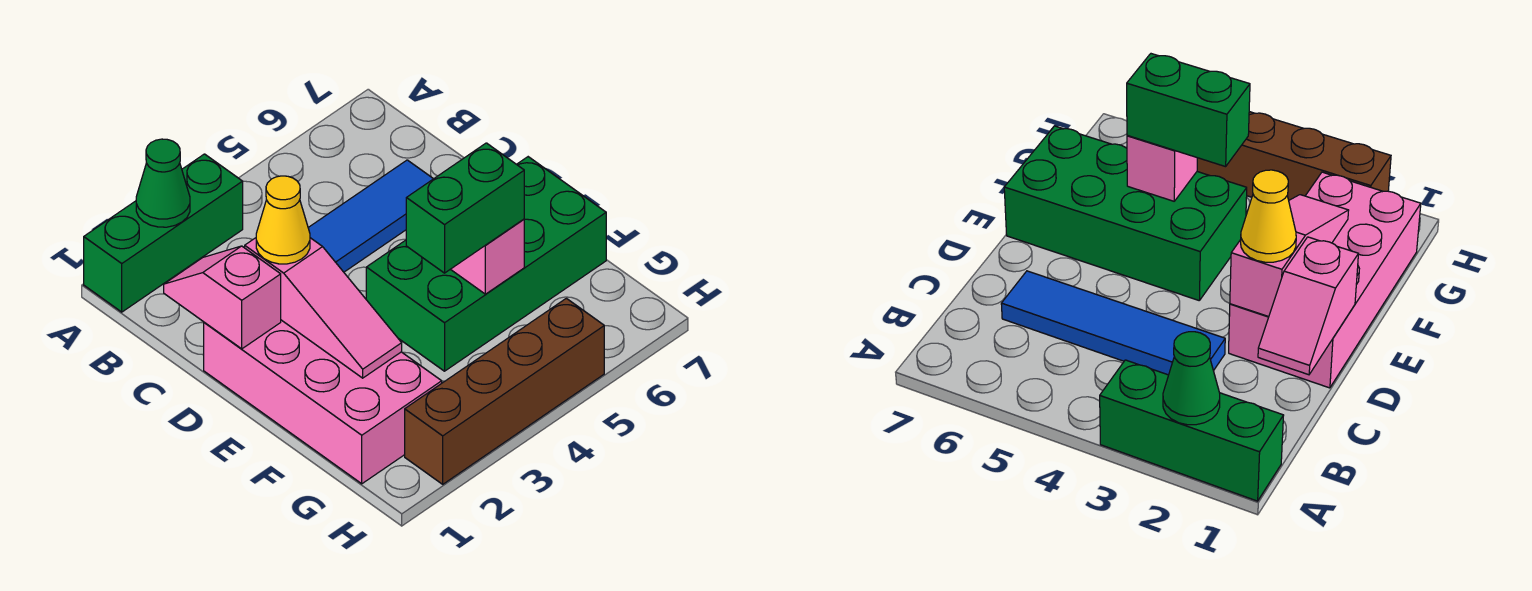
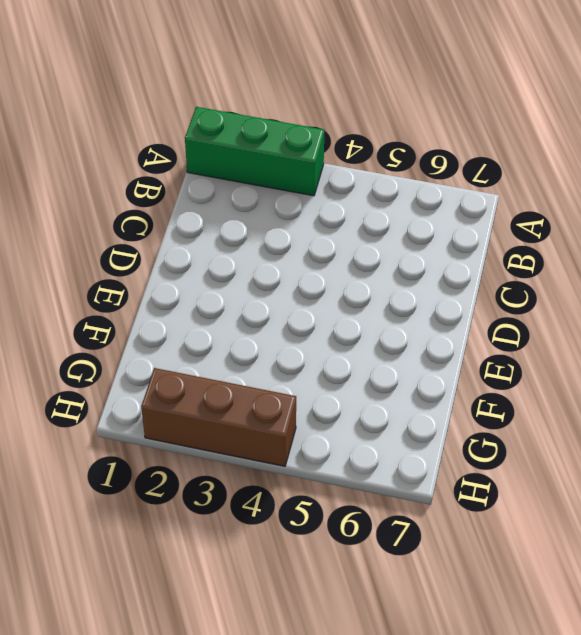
brown 1x3 brick [141,368,296,466] -> brown 1x4 brick [405,298,604,484]
none -> blue 1x4 tile [308,160,433,272]
none -> pink 2x4 brick [204,320,442,484]

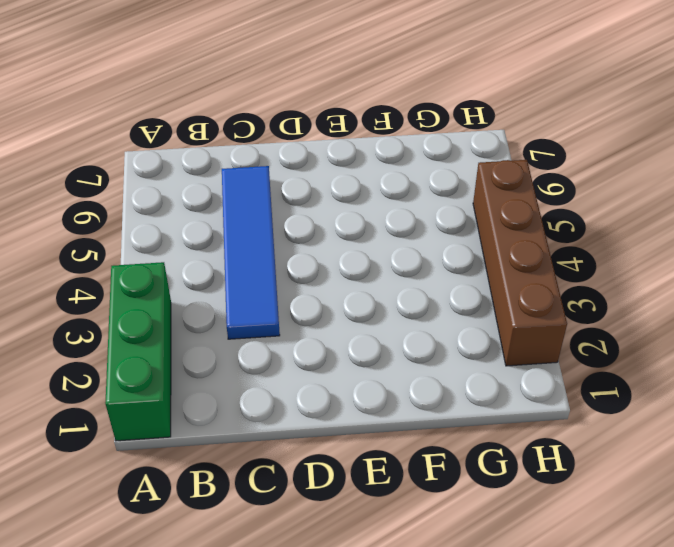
none -> pink 2x4 brick [204,320,442,484]
none -> green 2x4 brick [366,157,606,371]

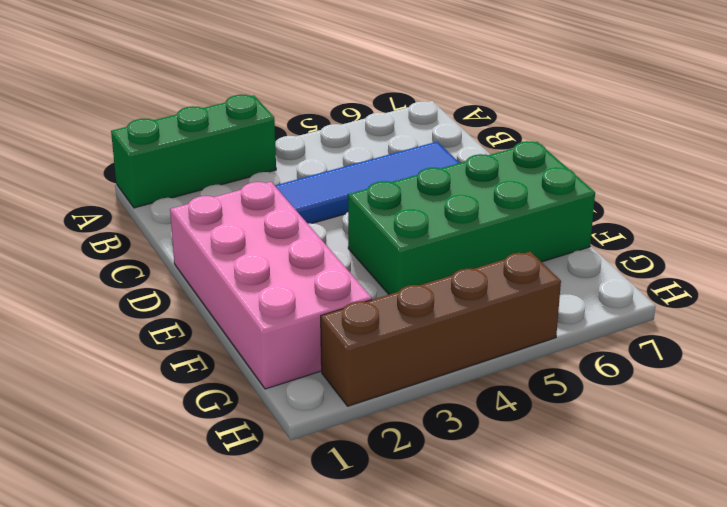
none -> green 1x1 cone [136,139,190,227]
none -> pink 1x2 slope [164,246,281,349]

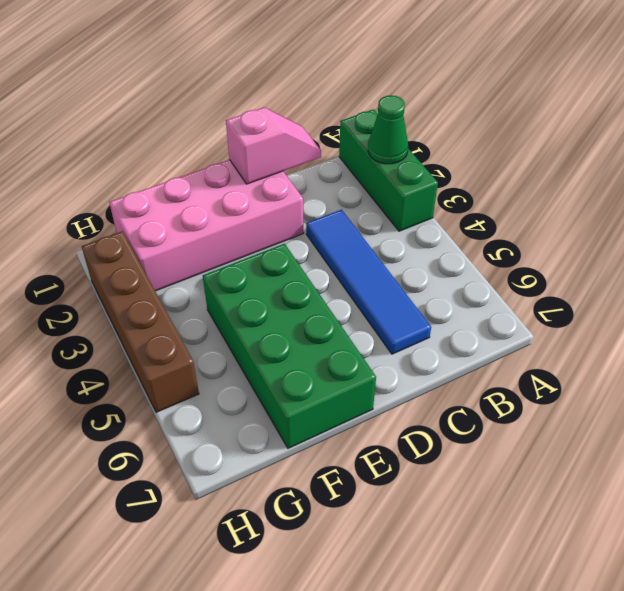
none -> pink 1x3 slope [245,238,402,378]
none -> pink 1x1 brick [451,219,524,294]

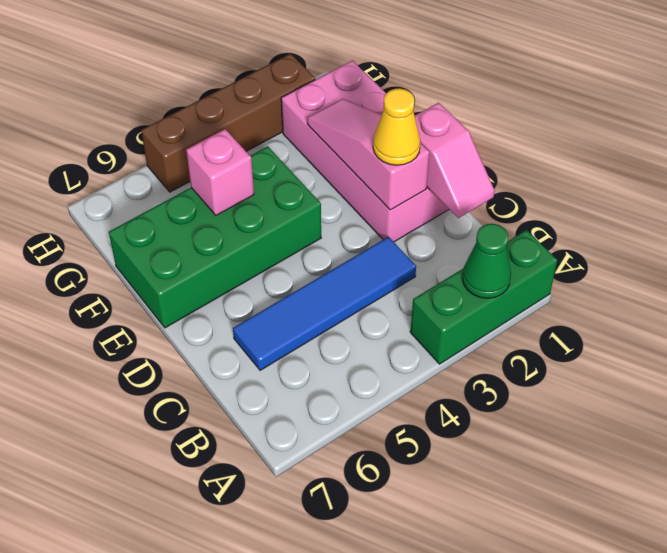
none -> green 1x2 brick [406,143,524,273]

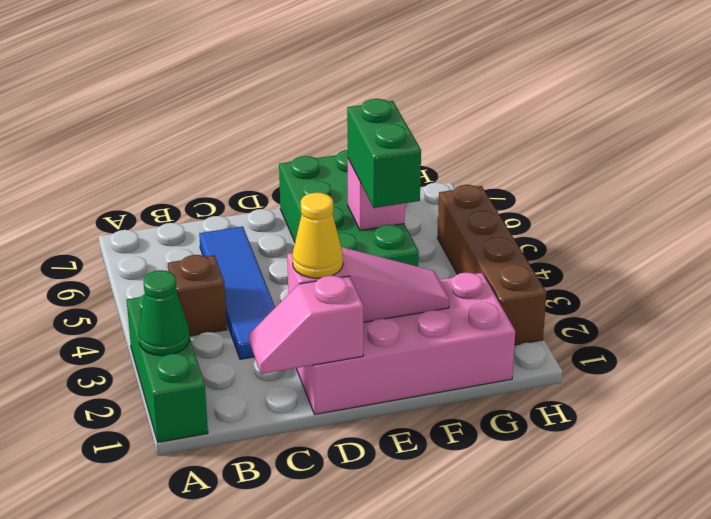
brown 1x1 brick [168,255,227,336] -> none

